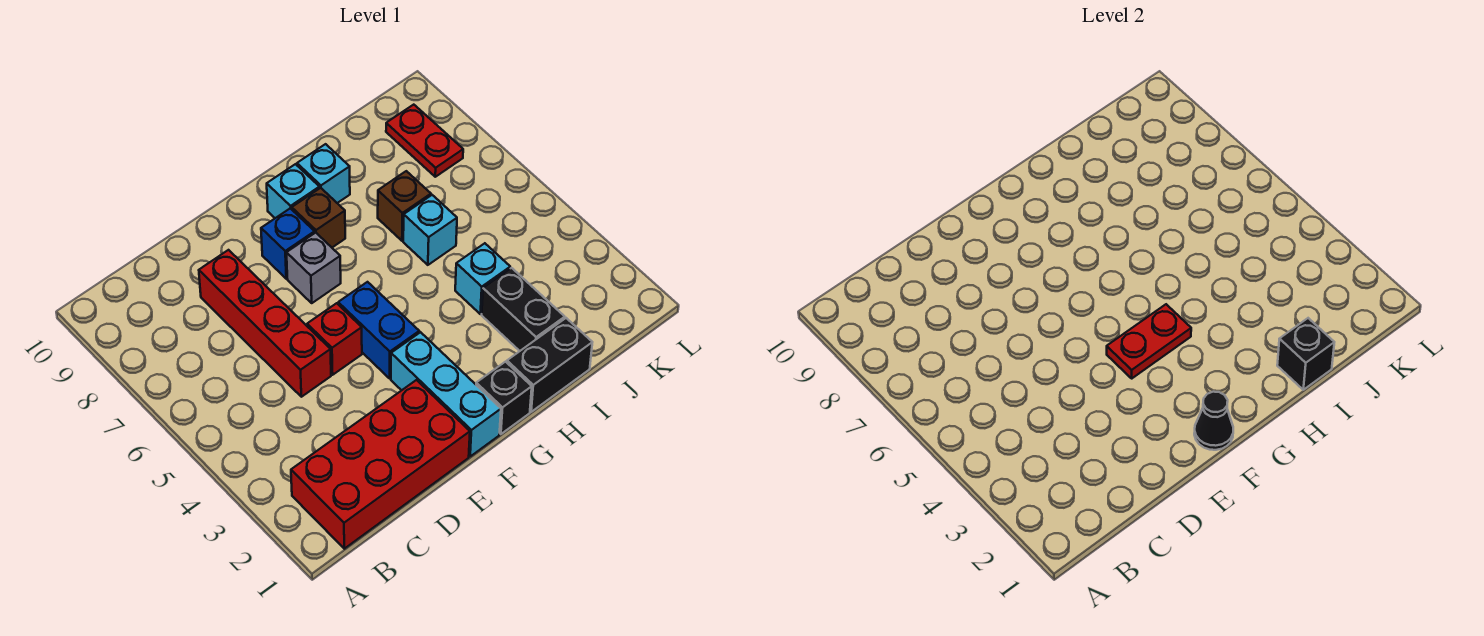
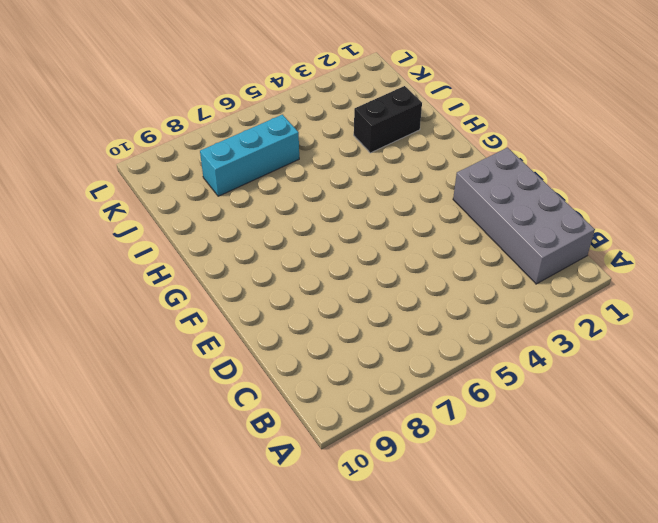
grey 2x4 brick [453,148,595,284] -> red 2x4 brick [291,380,470,549]
cyan 1x3 brick [200,115,299,196] -> cyan 1x3 brick moved to [391,332,501,456]
none -> red 1x4 brick [199,250,331,397]
none -> red 1x1 brick [307,303,362,375]
none -> blue 1x2 brick [338,282,419,378]

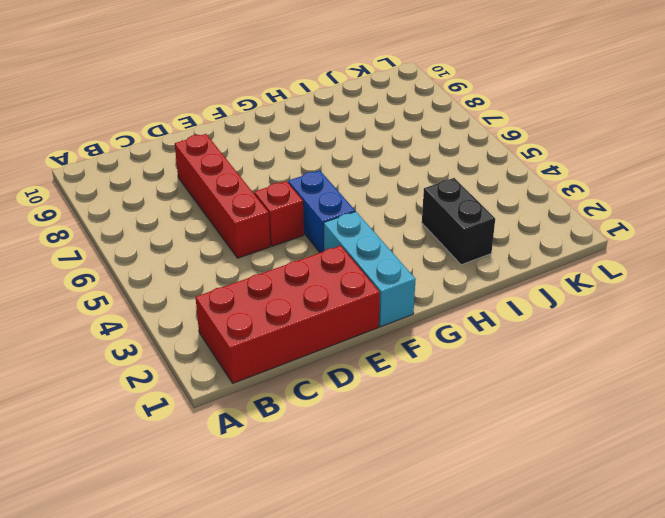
none -> grey 1x1 brick [287,233,341,303]
none -> blue 1x1 brick [261,208,315,279]
none -> black 1x1 brick [476,362,532,434]

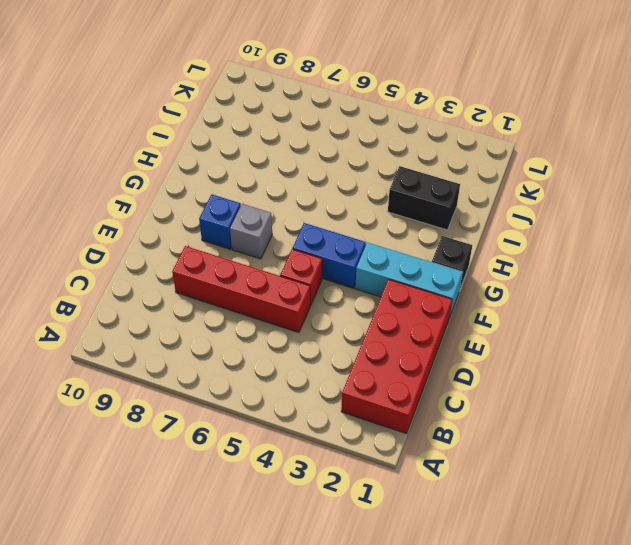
none -> brown 1x1 brick [292,188,345,247]
none -> cyan 1x1 brick [267,164,320,218]
none -> black 1x2 brick [507,318,592,412]

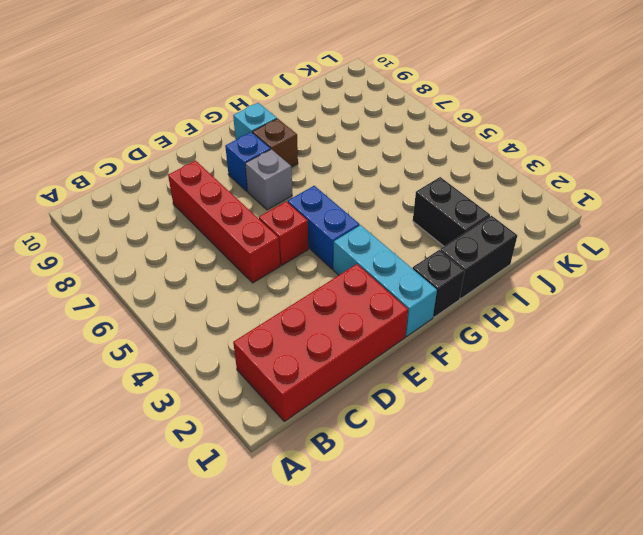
none -> cyan 1x1 brick [297,144,350,203]
none -> cyan 1x1 brick [455,243,510,314]
none -> cyan 1x1 brick [403,195,457,265]

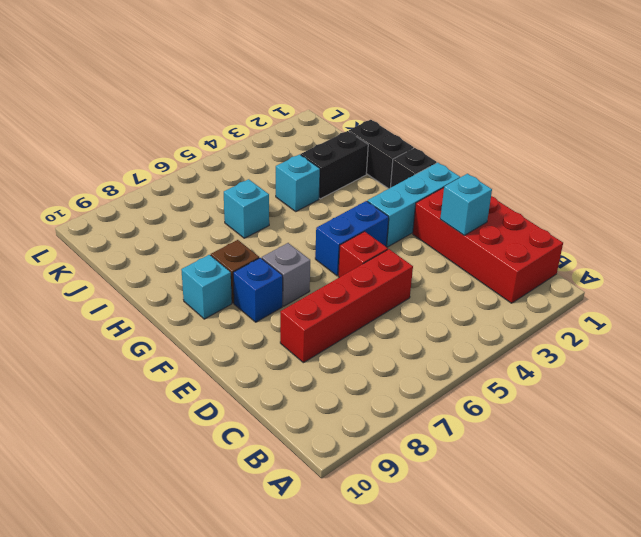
cyan 1x1 brick [440,174,492,235] -> cyan 1x1 brick moved to [297,144,350,203]
none -> brown 1x1 brick [378,171,431,241]
none -> red 1x2 plate [386,105,463,177]
none -> black 1x1 cone [1194,392,1233,450]

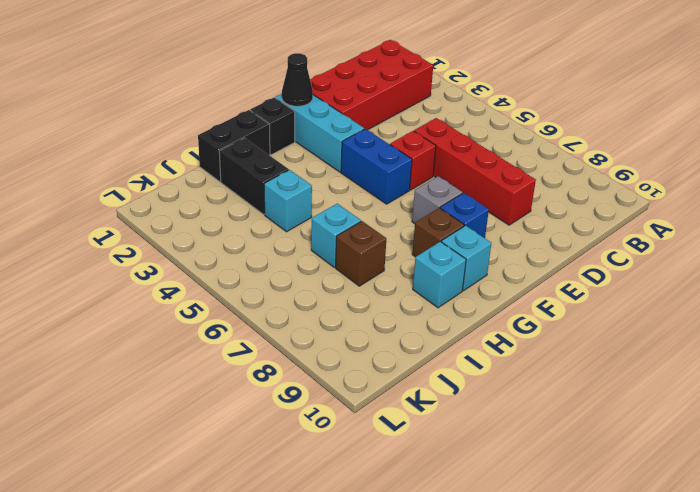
none -> red 1x2 plate [386,105,463,177]
none -> red 1x2 plate [1107,304,1191,378]
none -> black 1x1 brick [1277,318,1334,390]

